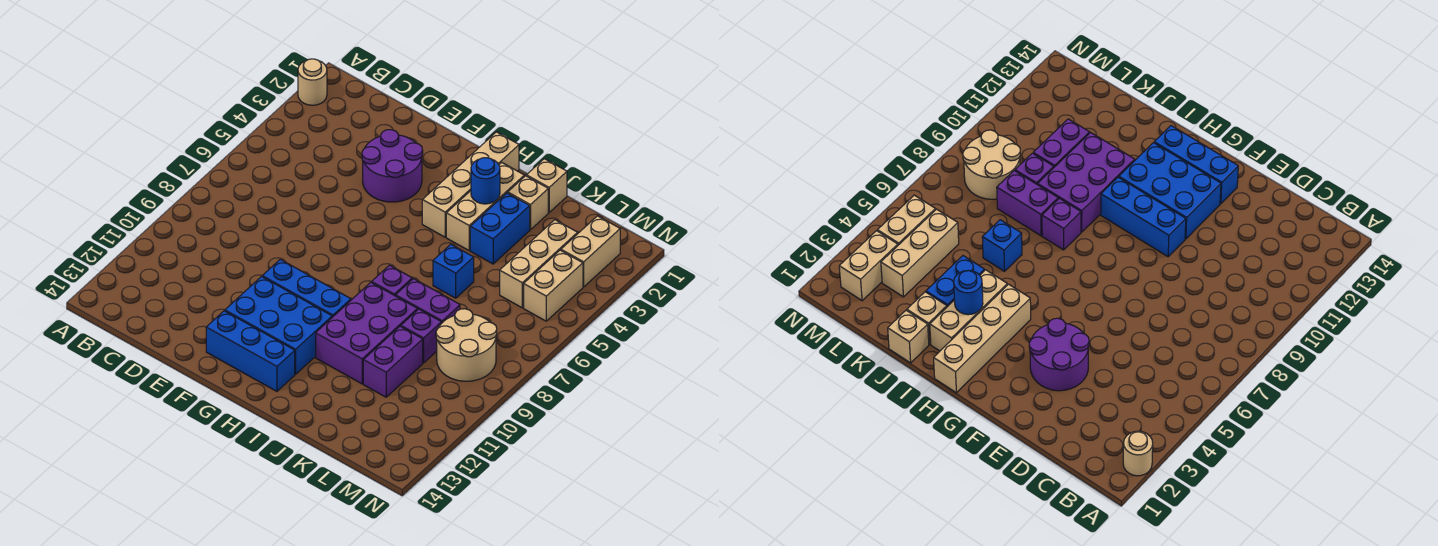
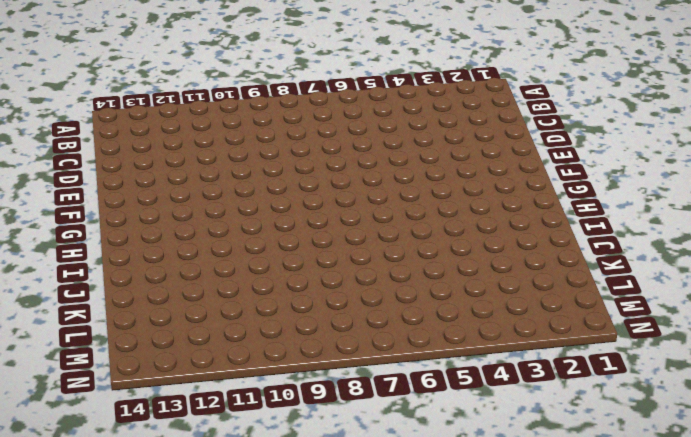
none -> tan 1x1 round brick [298,59,327,105]
none -> purple 2x2 round brick [362,130,423,202]
none -> blue 1x3 brick [262,259,351,317]

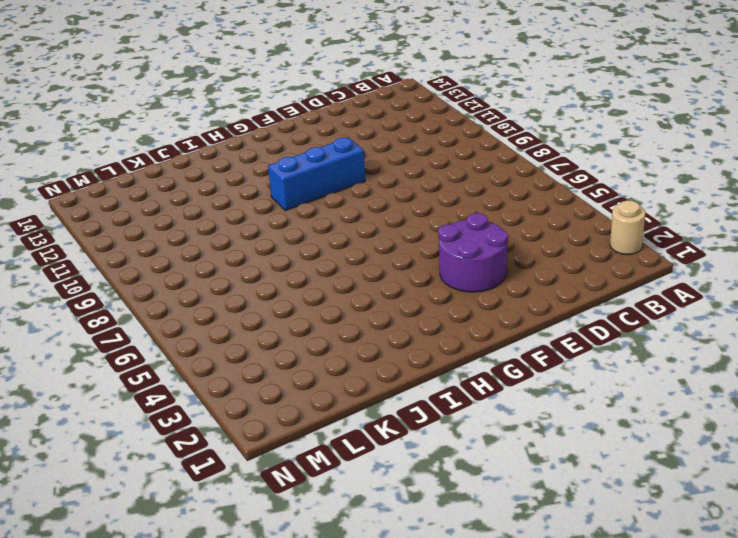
none -> blue 2x3 brick [225,277,332,374]
none -> blue 1x3 brick [206,311,295,391]
none -> tan 1x4 brick [422,132,519,237]

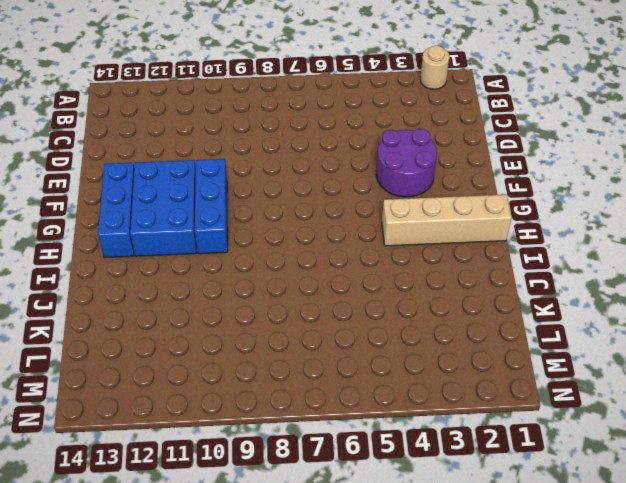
none -> tan 1x3 brick [446,162,524,250]
none -> purple 1x1 brick [372,265,412,296]
none -> purple 2x3 brick [316,282,418,384]

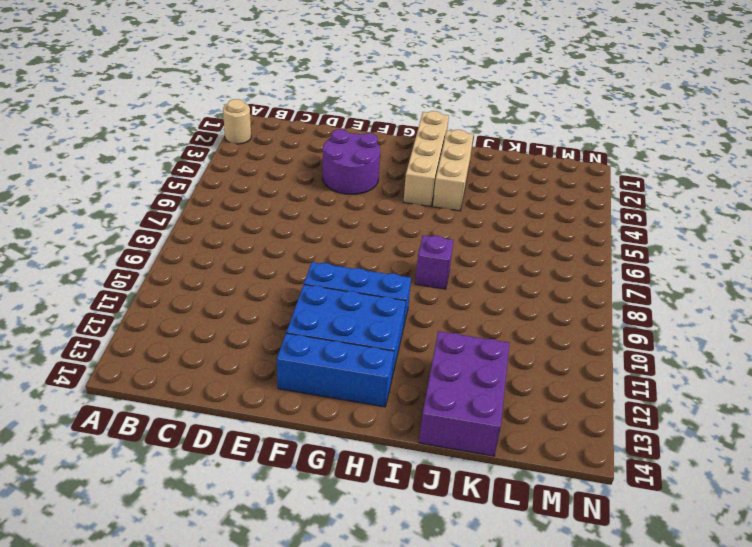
purple 2x3 brick [419,331,509,456] -> purple 2x3 brick moved to [316,282,418,384]
none -> tan 1x1 brick [526,159,567,212]
none -> tan 1x1 brick [508,176,548,230]
none -> blue 1x2 brick [470,193,530,264]

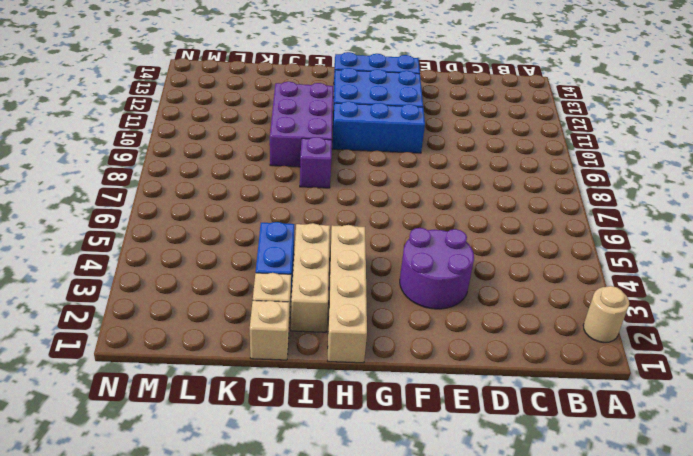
none -> blue 1x1 brick [433,244,474,298]
none -> purple 1x2 brick [396,279,460,324]
none -> purple 1x1 brick [401,309,441,363]

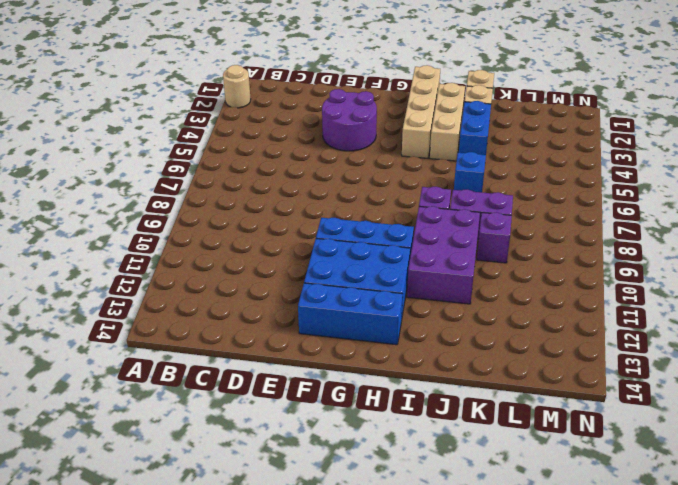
none -> purple 1x2 brick [363,326,423,397]
none -> tan 1x3 brick [500,220,578,308]
none -> tan 2x2 round brick [436,309,497,381]

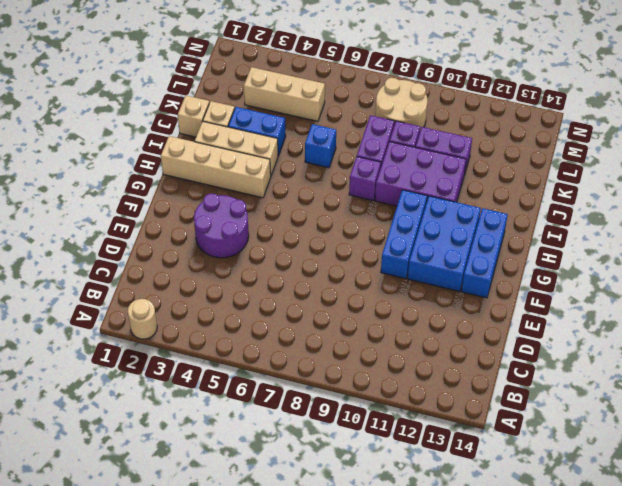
none -> tan 1x2 brick [561,216,620,287]
none -> tan 1x2 brick [524,250,583,321]
none -> blue 1x1 round brick [471,158,500,204]

